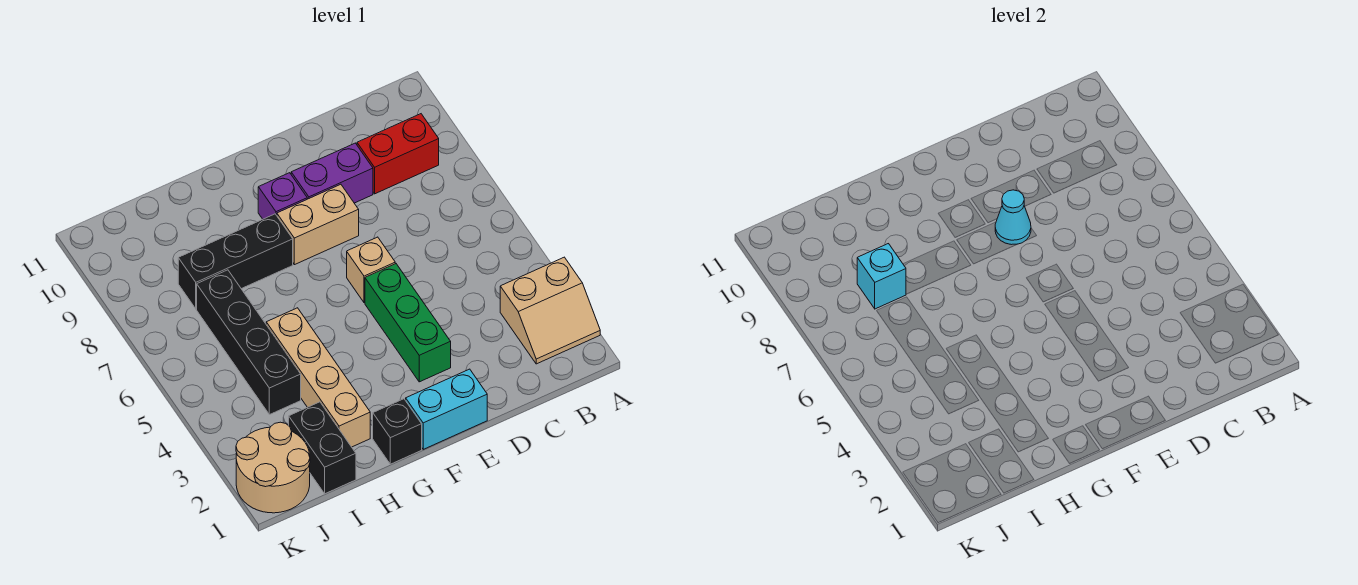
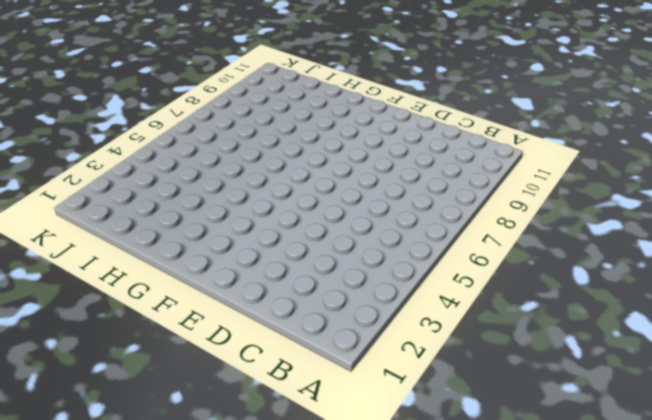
none -> tan 2x2 slope [500,257,600,364]
none -> red 1x2 brick [357,114,439,194]
none -> purple 1x2 brick [291,143,373,203]

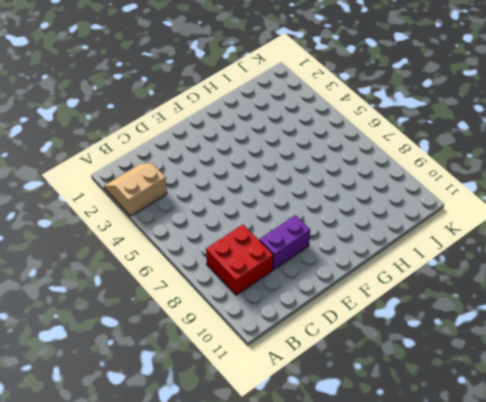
red 2x2 brick [206,225,273,295] -> red 1x2 brick [357,114,439,194]
none -> cyan 1x2 brick [406,369,487,449]
none -> green 1x3 brick [365,264,451,382]
none -> tan 1x1 brick [347,237,395,303]

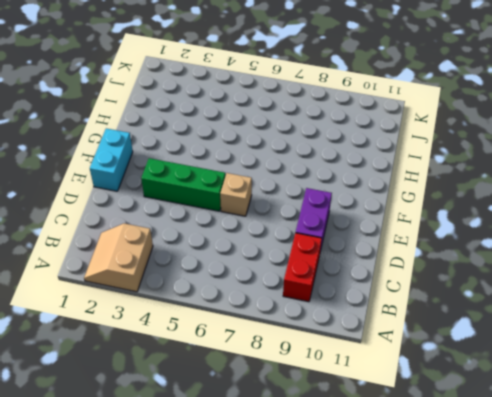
none -> tan 1x2 brick [277,184,359,265]
none -> purple 1x1 brick [258,173,307,219]
none -> black 1x1 brick [373,399,422,464]

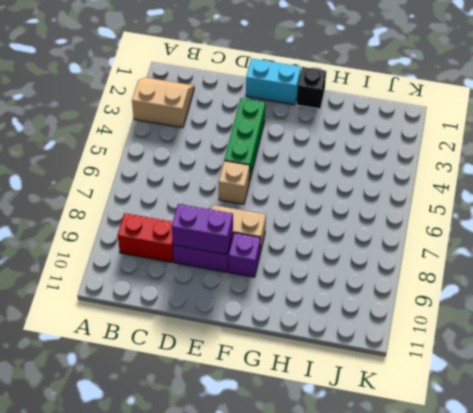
purple 1x2 brick [172,204,233,254] -> none
none -> black 1x3 brick [178,214,293,309]
none -> tan 1x4 brick [266,308,370,447]
none -> black 1x2 brick [289,402,356,494]

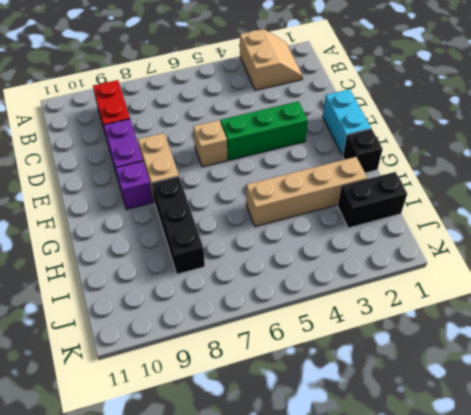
none -> black 1x4 brick [197,270,301,415]
none -> tan 2x2 round brick [236,422,310,513]
none -> cyan 1x1 cone [995,190,1031,245]

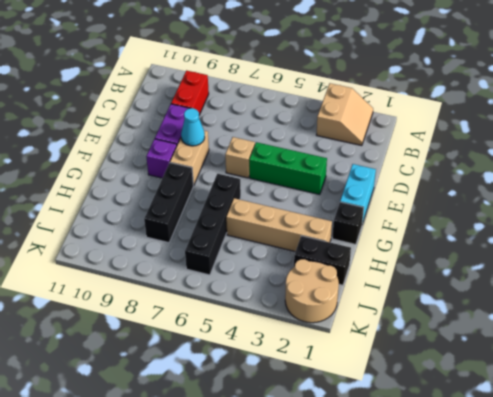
black 1x4 brick [185,174,241,275] -> black 1x4 brick turned to [197,270,301,415]
none -> cyan 1x1 brick [857,244,906,309]

